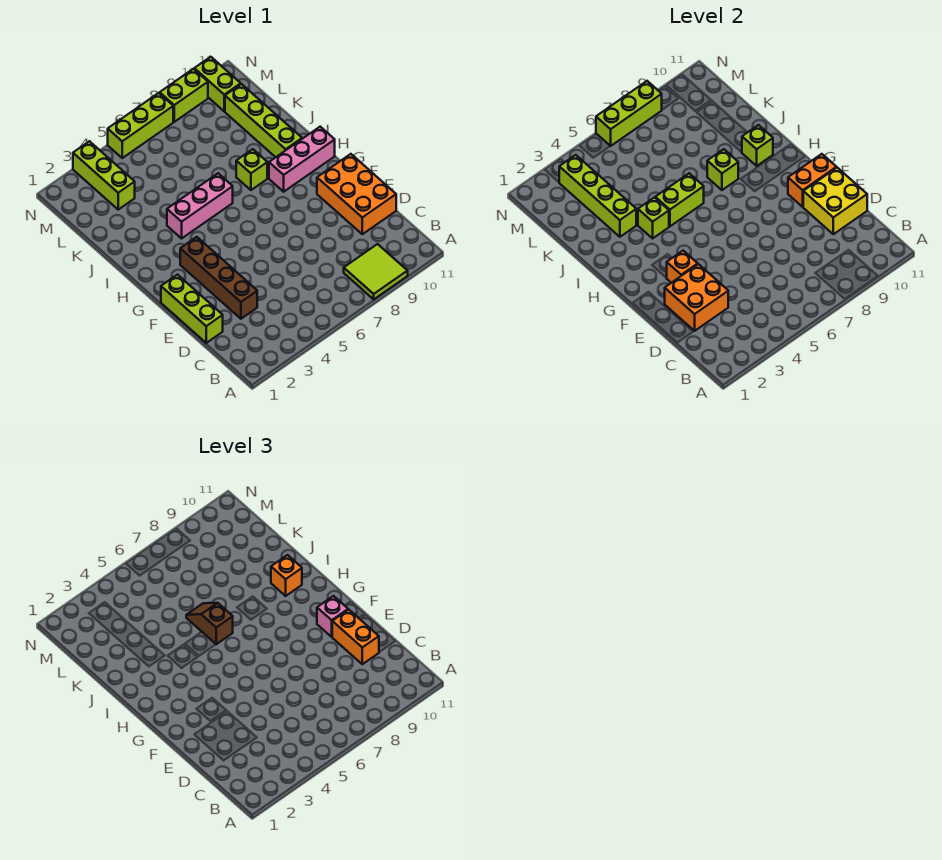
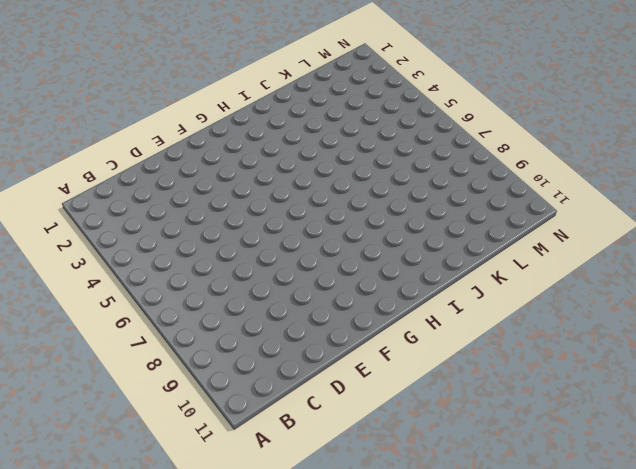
none -> lime 2x2 tile [344,244,408,299]
none -> lime 1x3 brick [161,275,223,343]
none -> brown 1x4 brick [180,237,257,319]

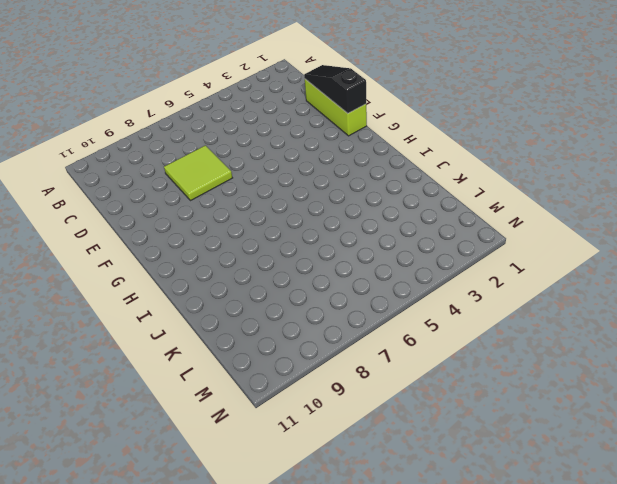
black 1x3 slope [304,65,366,113] -> none
lime 2x2 tile [164,145,232,201] -> lime 2x2 tile moved to [344,244,408,299]
none -> brown 1x4 brick [180,237,257,319]
none -> orange 2x3 brick [317,154,396,234]
none -> pink 1x3 brick [269,127,335,192]

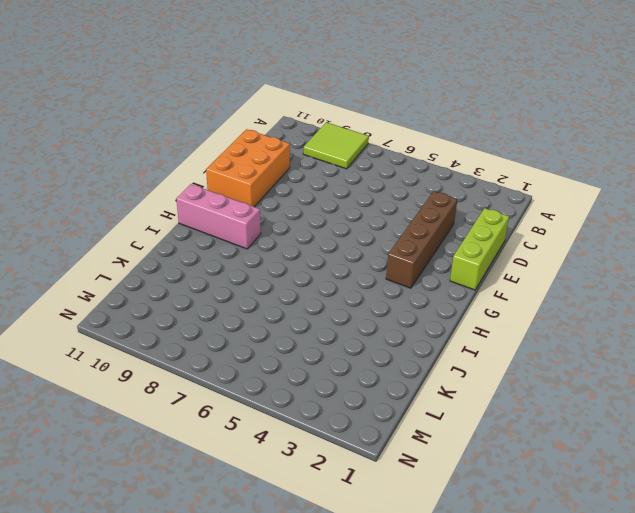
none -> pink 1x3 brick [167,173,233,238]
none -> lime 1x1 brick [236,149,267,190]
none -> lime 1x4 brick [225,84,302,157]

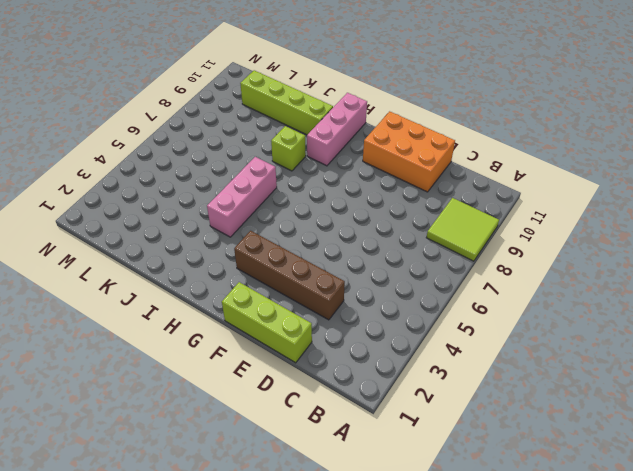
none -> lime 1x3 brick [73,141,135,209]
none -> lime 1x2 brick [194,57,241,111]
none -> lime 1x3 brick [108,93,173,158]

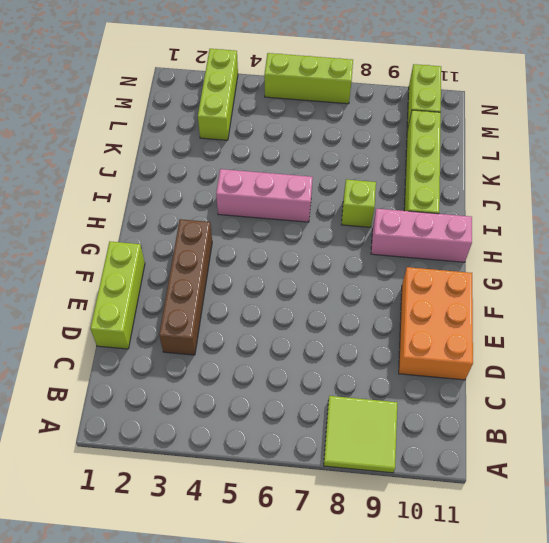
none -> lime 1x2 brick [160,69,208,122]
none -> orange 2x2 brick [665,264,728,331]
none -> yellow 2x2 brick [803,168,867,234]

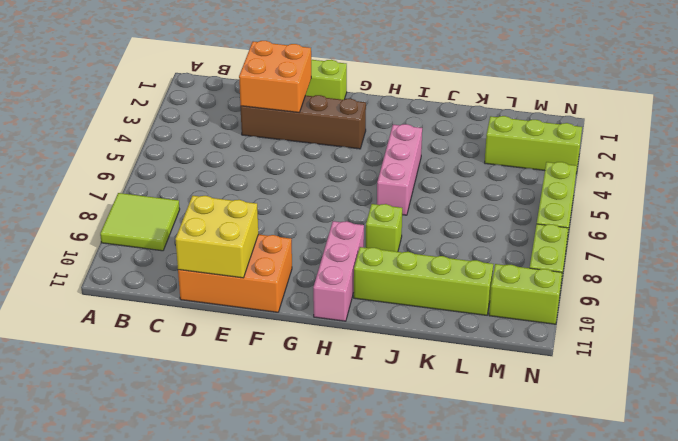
none -> orange 1x1 brick [667,251,698,283]
none -> orange 1x2 brick [788,154,837,207]
none -> lime 1x1 brick [638,198,669,238]

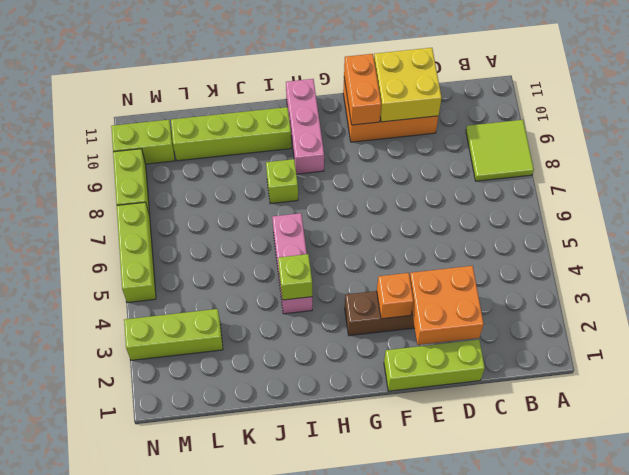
none -> lime 1x2 brick [655,173,704,226]
none -> lime 1x1 brick [707,149,738,190]
none -> lime 1x1 brick [742,125,773,166]

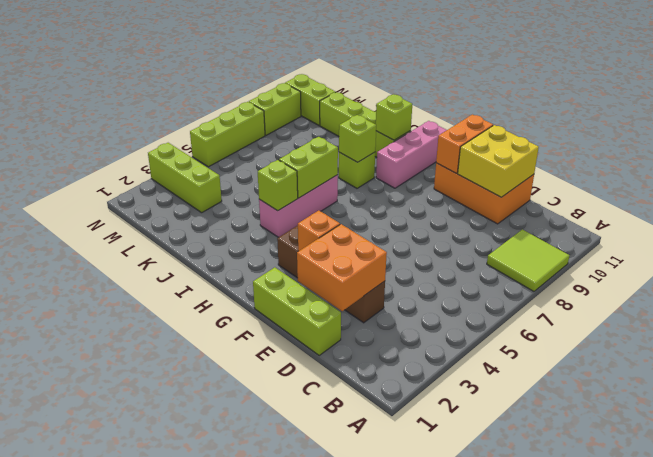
none -> lime 1x4 brick [559,155,636,237]
none -> lime 1x3 brick [596,81,662,146]
none -> orange 1x2 brick [332,610,379,664]

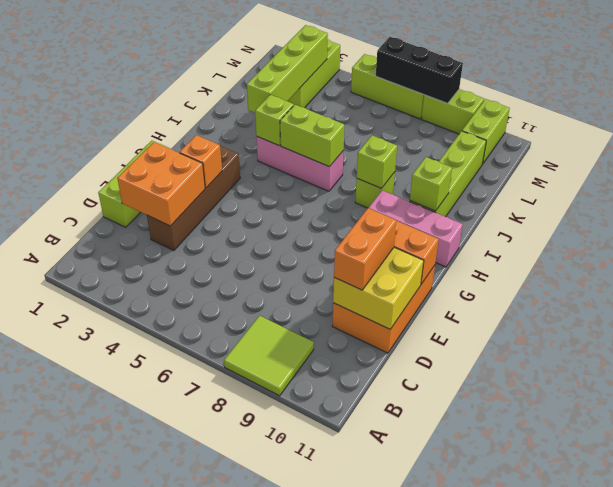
black 1x3 brick [376,37,463,103] -> lime 1x3 brick [596,81,662,146]
none -> pink 1x1 brick [317,596,348,637]
none -> brown 1x2 slope [186,603,233,644]
none -> orange 1x1 brick [271,555,302,596]

